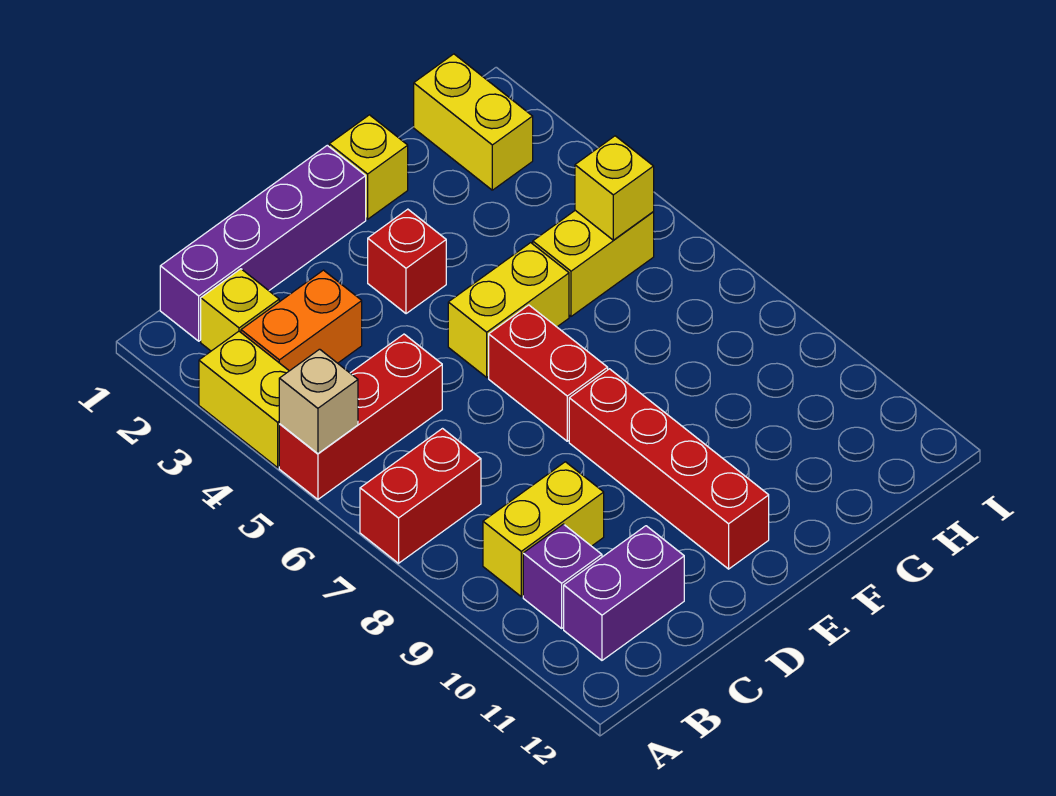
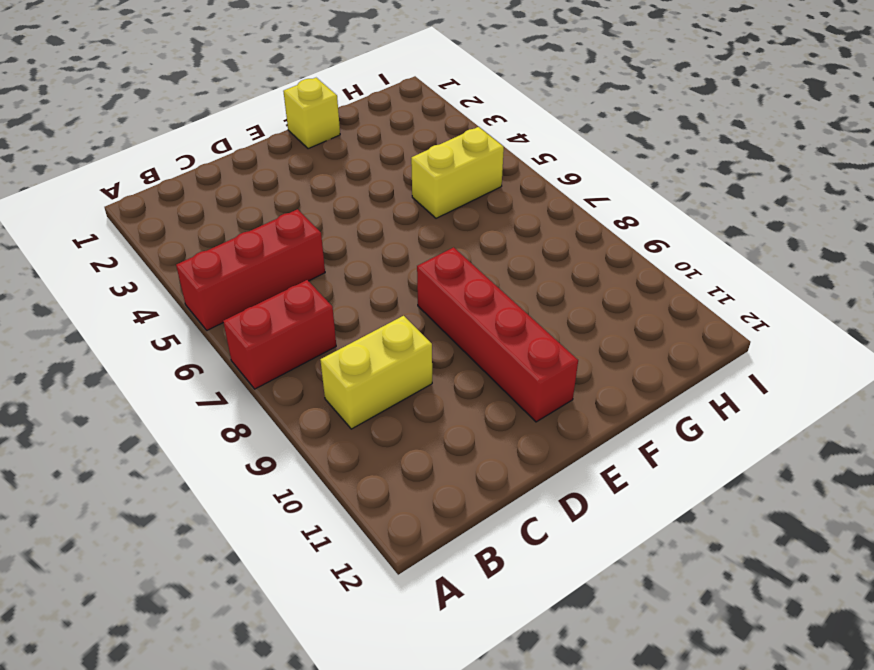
none -> yellow 1x2 brick [199,331,289,467]
none -> purple 1x4 brick [160,145,366,341]
none -> yellow 1x1 brick [201,269,279,351]

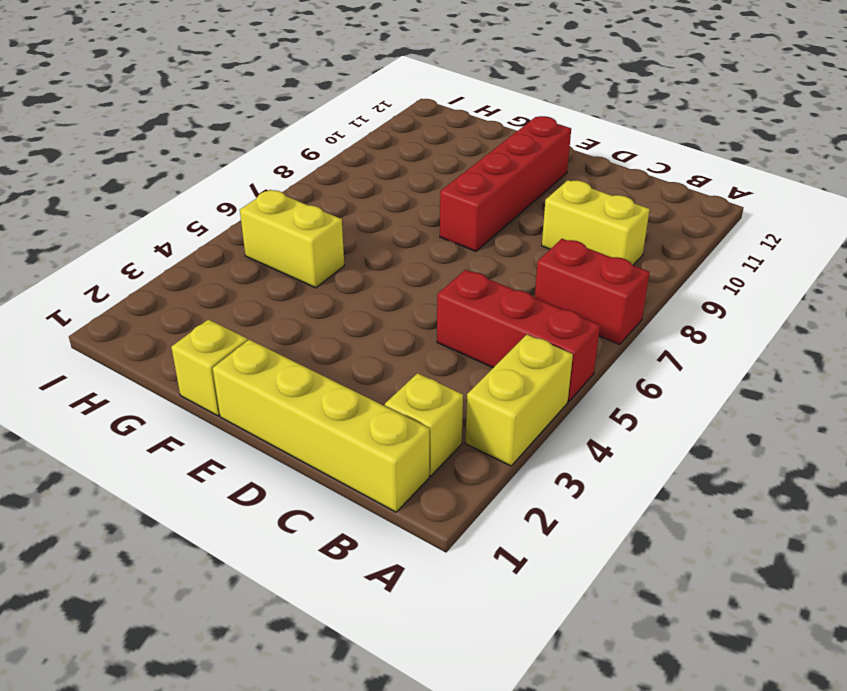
yellow 1x4 brick [213,340,429,512] -> purple 1x4 brick [160,145,366,341]
none -> orange 1x2 brick [241,270,362,371]
none -> purple 1x1 brick [523,524,602,628]
none -> purple 1x2 brick [564,526,684,660]

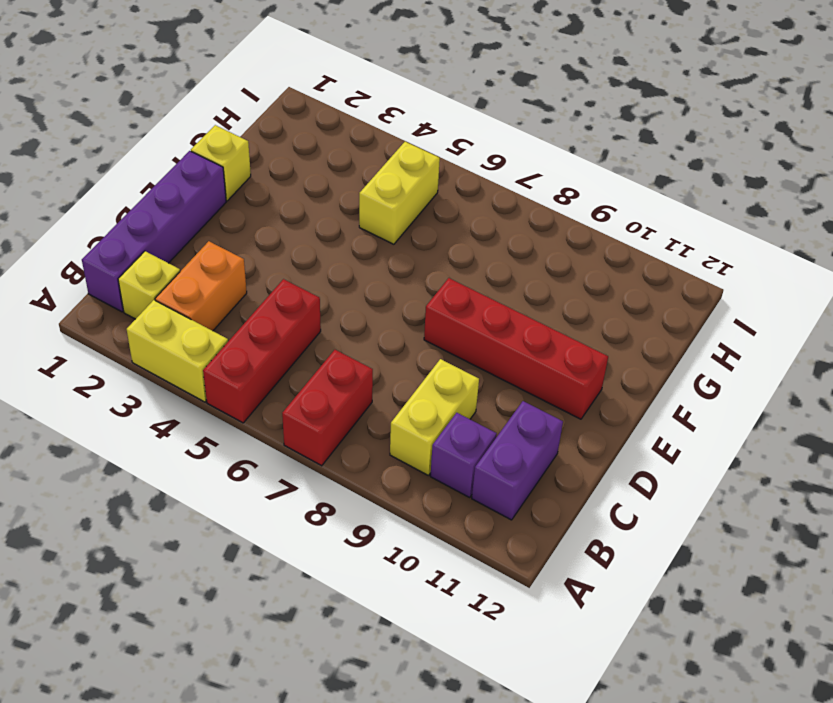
none -> red 1x1 brick [368,209,446,314]
none -> yellow 1x2 brick [448,243,569,377]
none -> red 1x2 brick [489,305,608,441]

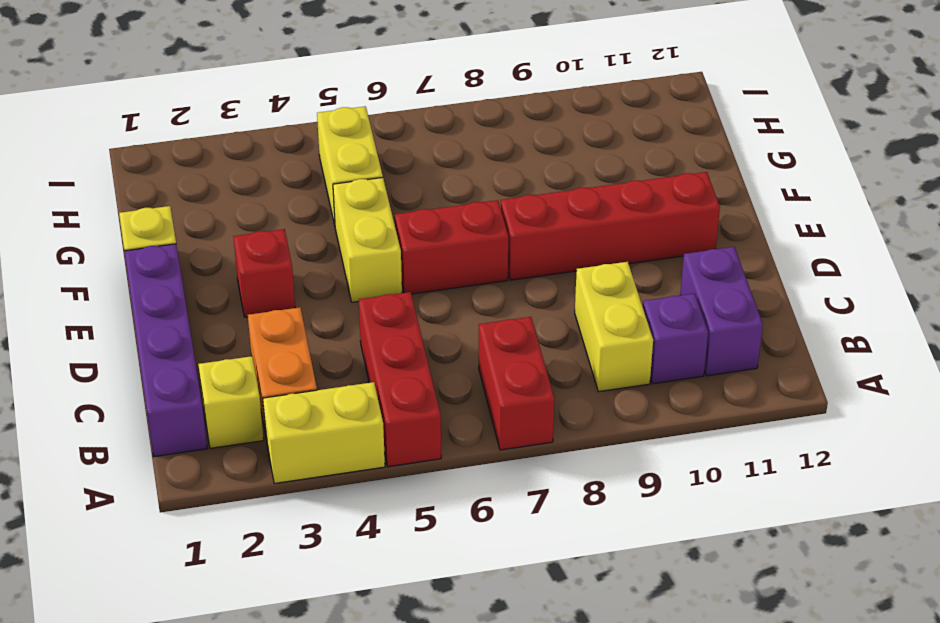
none -> yellow 1x2 brick [414,54,533,190]
none -> tan 1x1 brick [279,349,358,454]
none -> yellow 1x1 brick [575,136,654,240]

